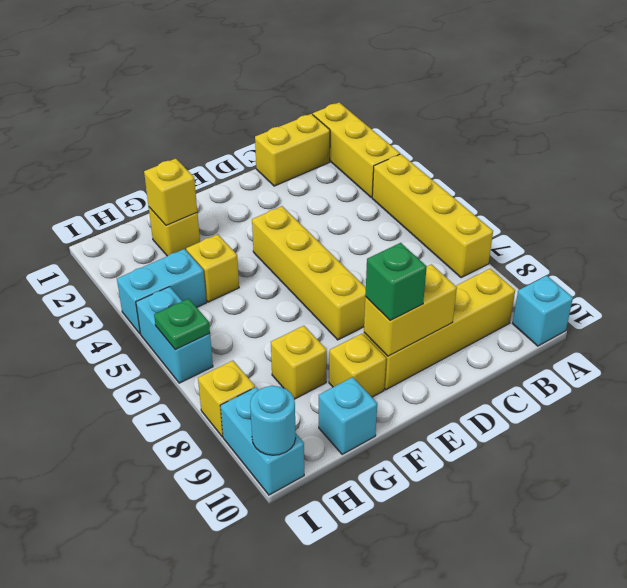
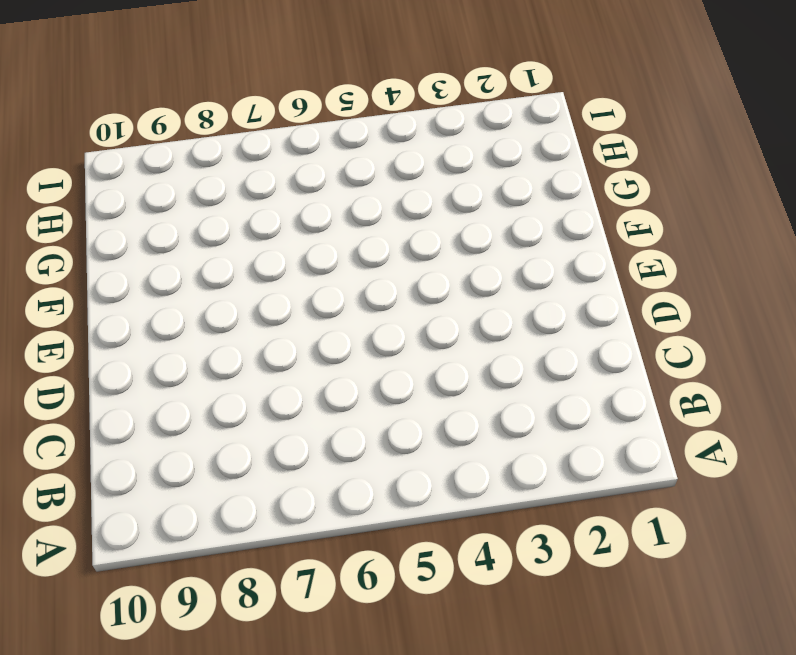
none -> yellow 1x3 brick [313,102,400,198]
none -> yellow 1x4 brick [372,154,493,278]
none -> cyan 1x1 brick [513,276,573,346]

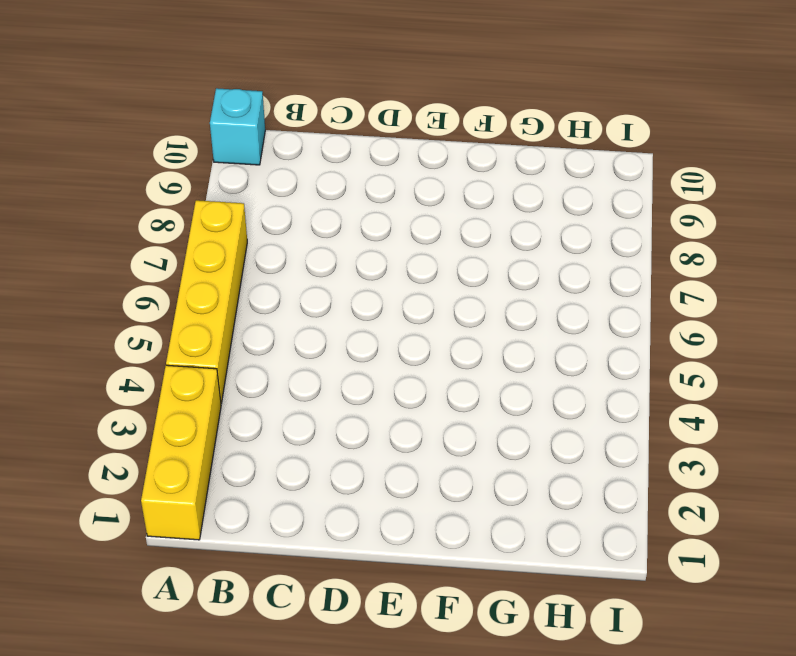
none -> yellow 1x2 brick [255,114,330,186]
none -> yellow 1x4 brick [364,269,515,390]
none -> yellow 1x4 brick [252,206,366,340]

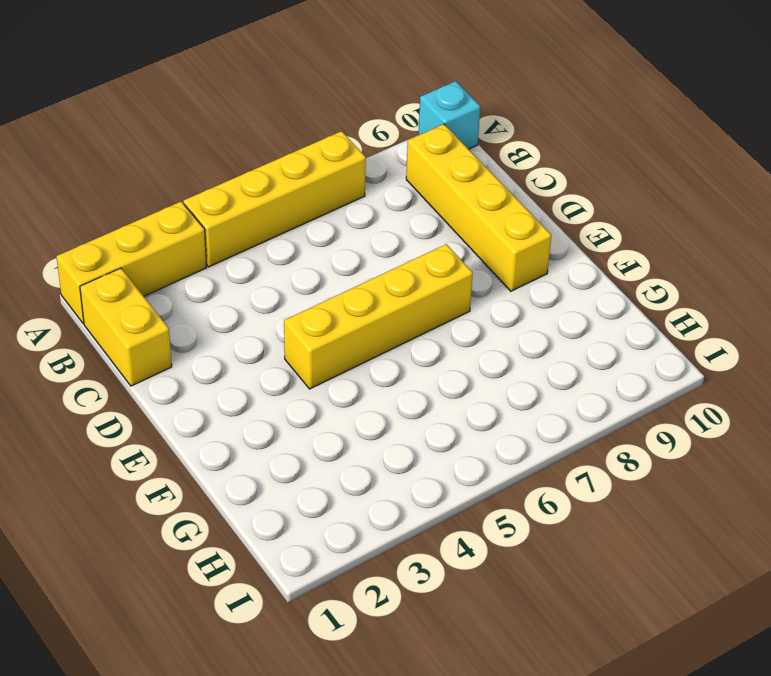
none -> yellow 1x1 brick [329,334,386,397]
none -> yellow 1x1 brick [149,207,200,256]
none -> yellow 1x1 brick [186,234,239,302]

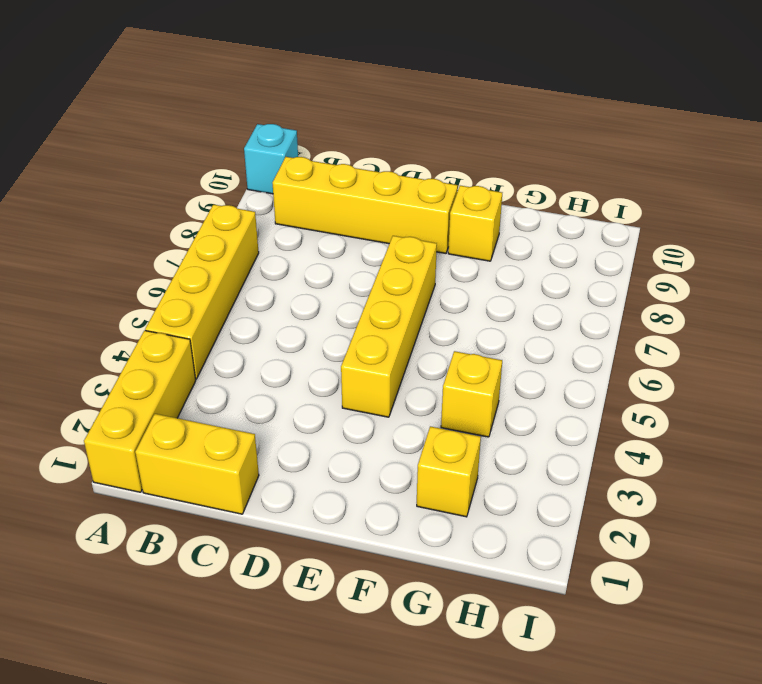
none -> yellow 1x1 brick [271,326,327,399]
none -> cyan 1x1 brick [319,377,377,454]
none -> cyan 1x2 brick [117,249,206,334]

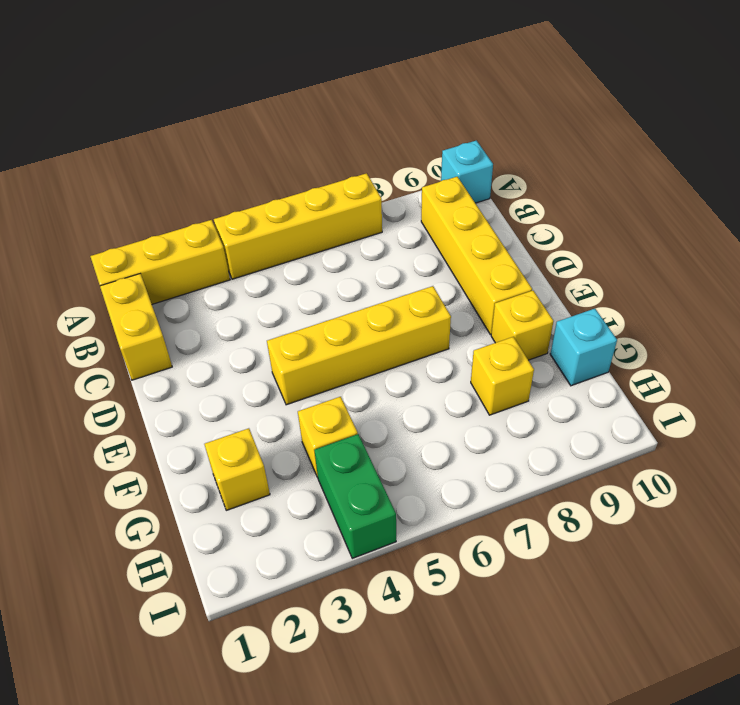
green 1x2 brick [314,434,396,558] -> cyan 1x2 brick [117,249,206,334]
none -> cyan 1x2 brick [136,287,213,383]
none -> yellow 1x1 brick [198,360,255,437]
none -> cyan 1x2 brick [220,387,304,495]

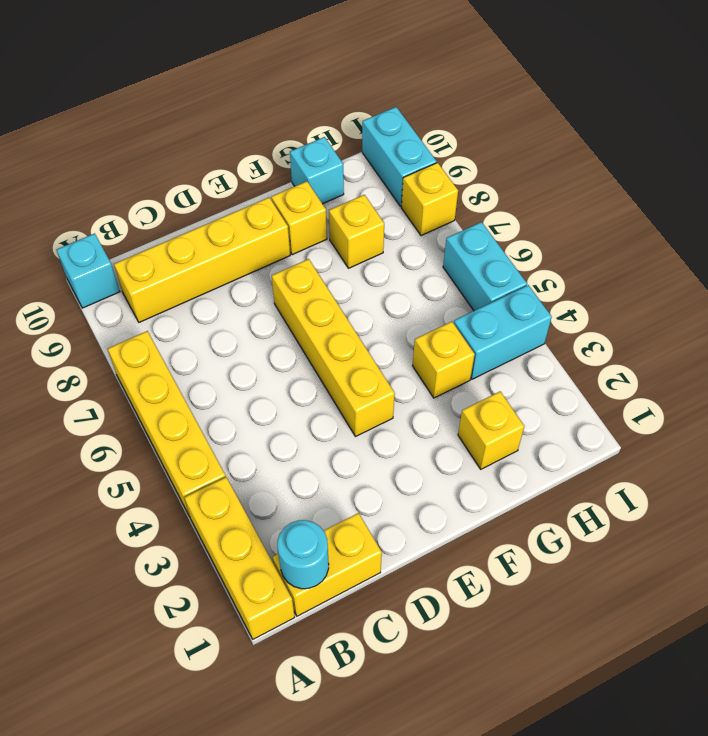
cyan 1x1 round brick [277,520,329,589] -> cyan 1x1 round brick moved to [250,386,296,455]
none -> yellow 1x2 brick [364,264,457,356]
none -> yellow 1x1 brick [144,159,197,225]
none -> green 1x1 plate [154,299,210,350]

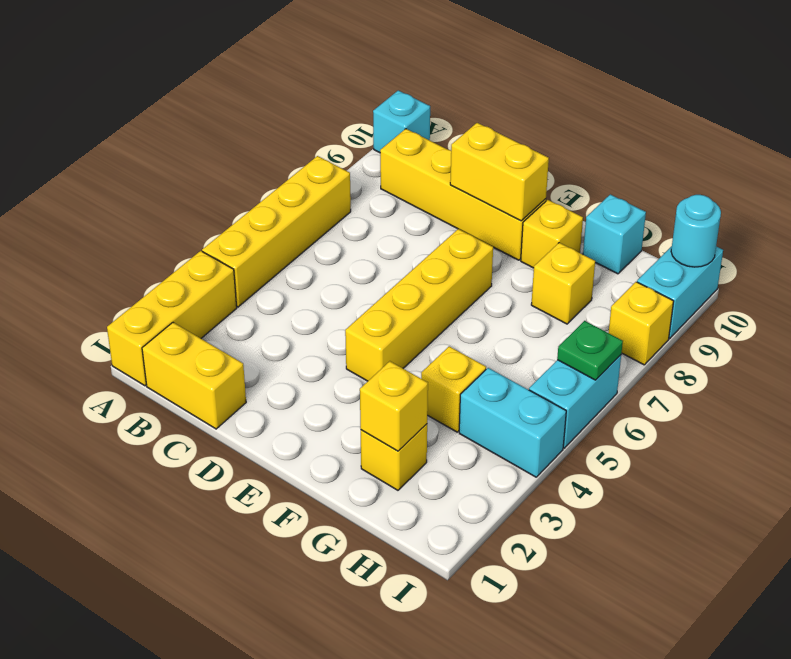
none -> green 1x1 brick [365,243,427,320]

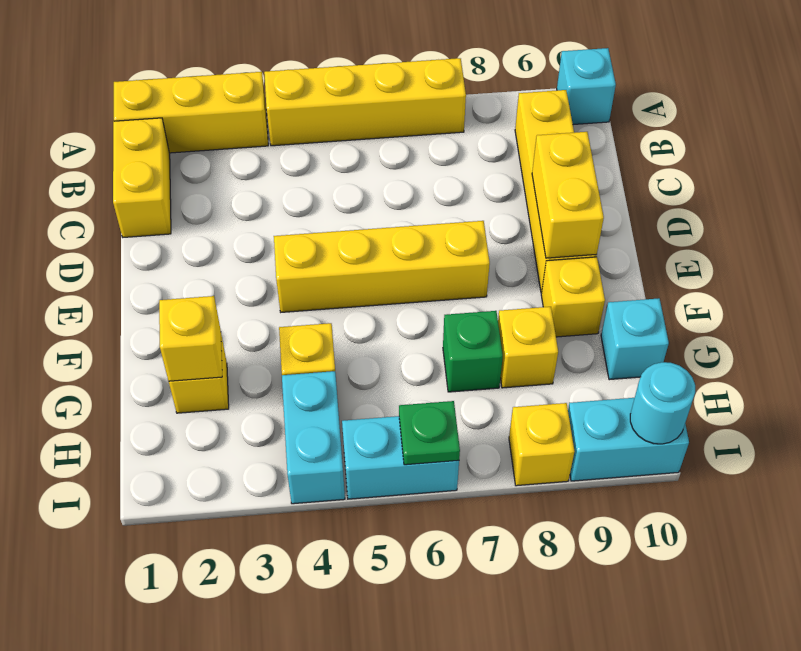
green 1x1 brick [443,311,503,392] -> green 1x1 brick moved to [365,243,427,320]

